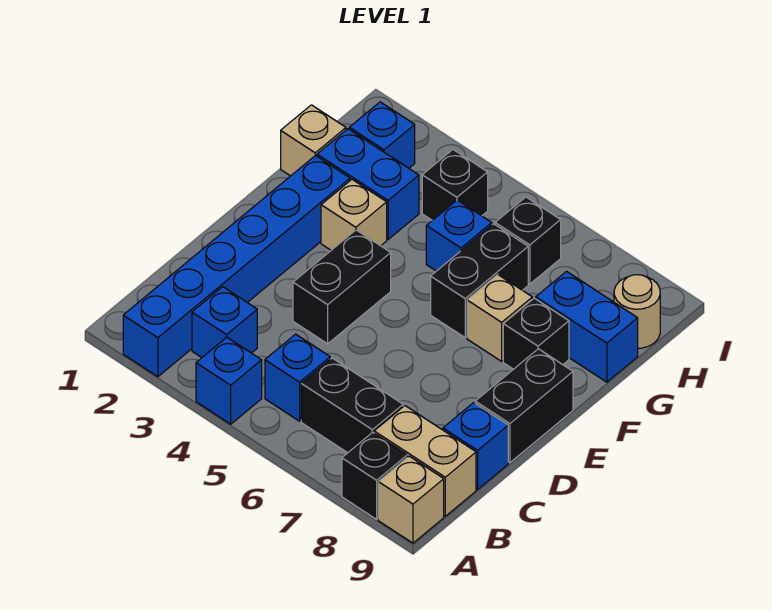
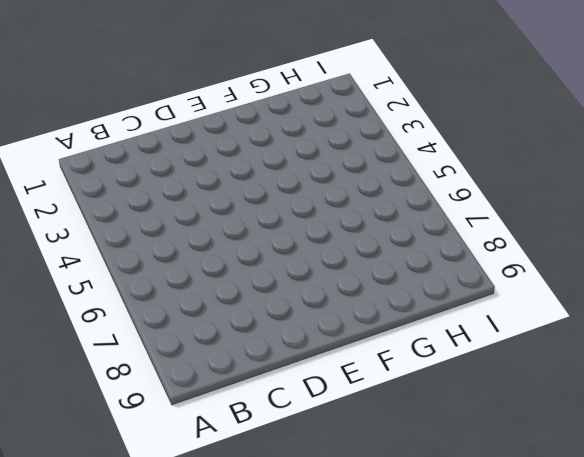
none -> blue 1x6 brick [123,155,350,377]
none -> blue 1x1 brick [196,337,262,424]
none -> black 1x1 brick [342,432,407,519]

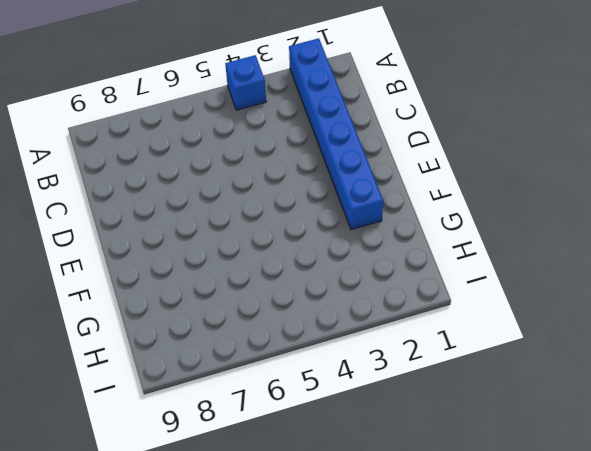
none -> black 1x1 brick [342,432,407,519]
none -> tan 1x1 brick [378,456,444,543]
none -> blue 1x1 brick [192,287,257,357]

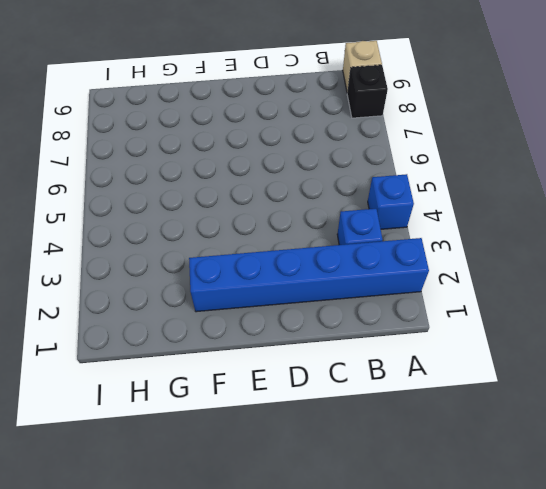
none -> blue 1x1 brick [265,334,330,421]
none -> black 1x2 brick [301,358,403,453]
none -> tan 1x2 brick [374,406,476,516]

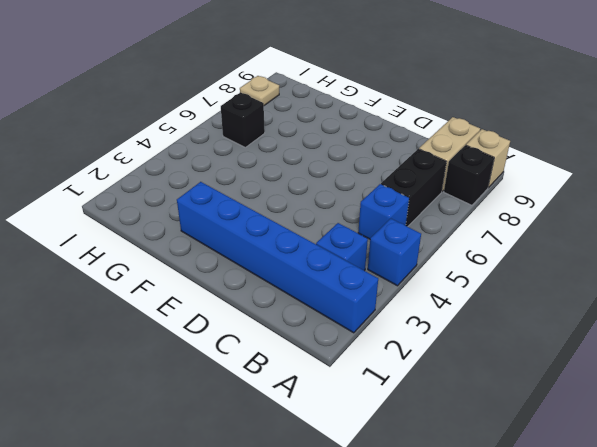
tan 1x1 plate [240,76,279,105] -> none
none -> blue 1x1 brick [443,403,508,489]
none -> black 1x2 brick [293,230,391,344]
none -> black 1x2 brick [475,349,573,463]

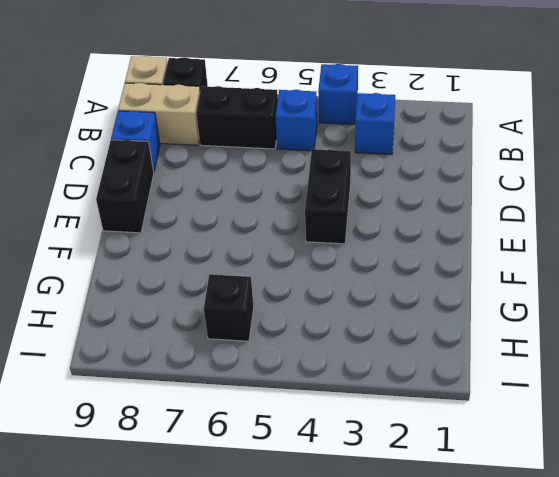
none -> blue 1x6 brick [123,155,350,377]
none -> tan 1x1 brick [321,180,387,250]
none -> black 1x2 brick [431,224,528,338]

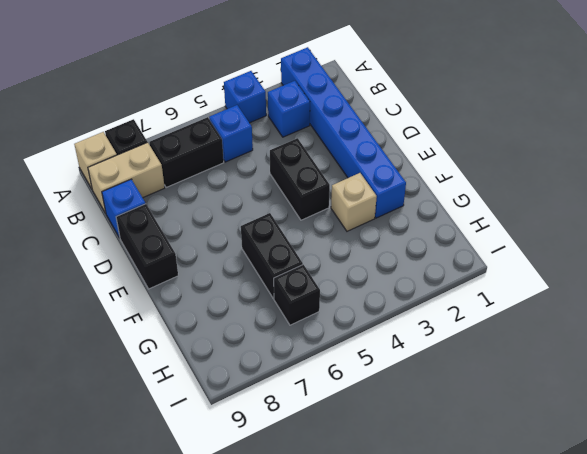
none -> tan 1x1 brick [467,275,532,361]
none -> black 1x1 brick [503,298,569,369]
none -> tan 1x1 brick [281,105,346,176]

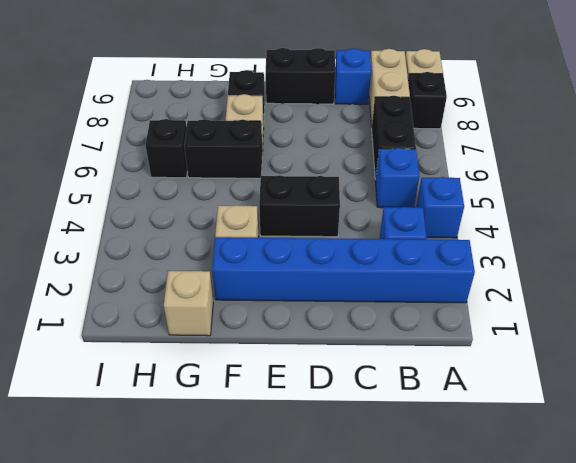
none -> blue 1x2 brick [317,129,419,239]
none -> blue 1x1 brick [426,200,492,271]
none -> blue 1x2 brick [536,271,638,382]

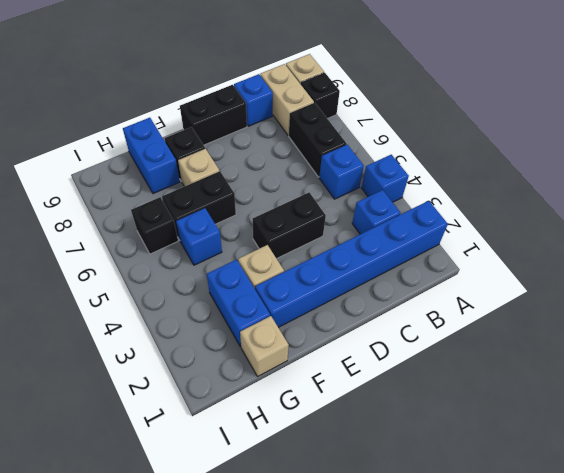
none -> blue 1x1 brick [349,102,415,168]
none -> black 1x1 brick [422,150,488,220]
none -> tan 1x1 round brick [614,275,660,348]

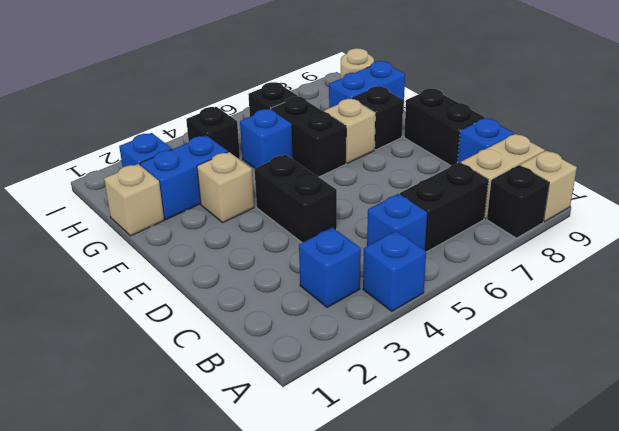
none -> blue 1x6 brick [123,155,350,377]

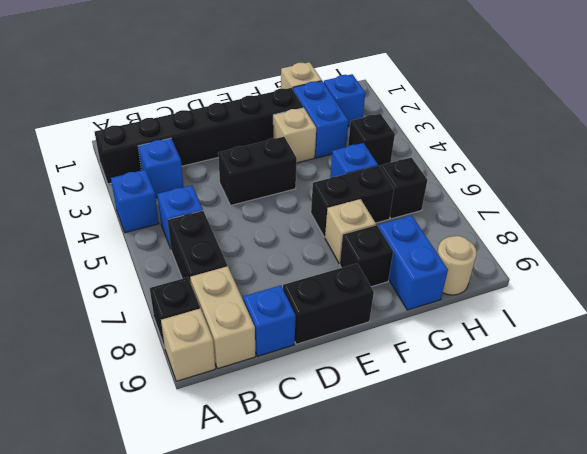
black 1x6 brick [95,88,303,184] -> blue 1x6 brick [123,155,350,377]

